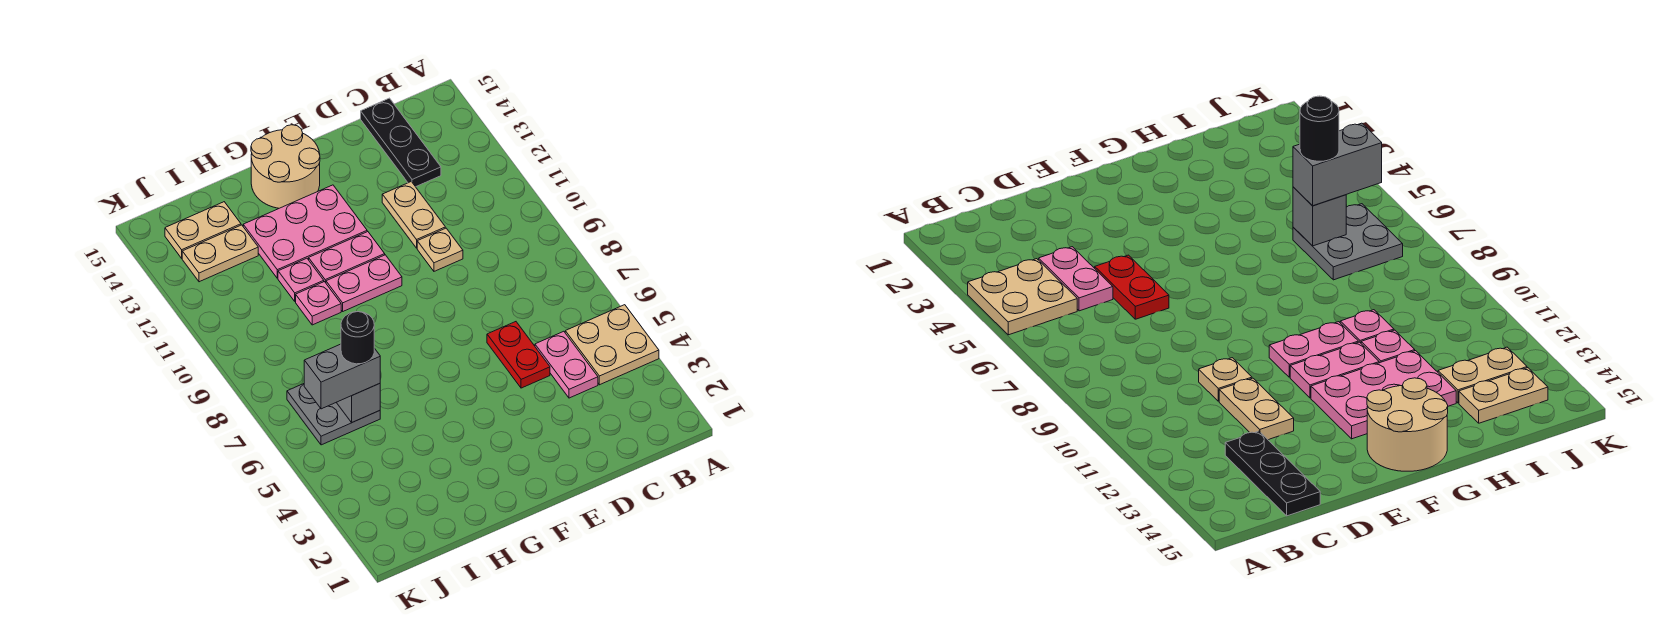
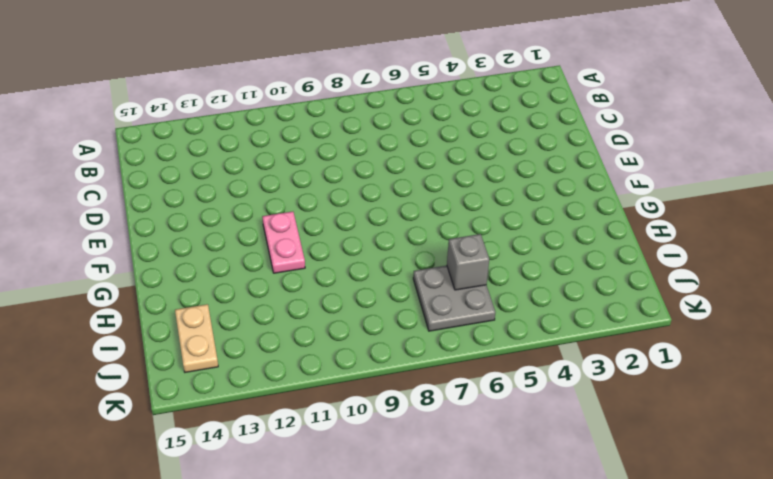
none -> tan 2x2 plate [565,305,659,385]
none -> pink 1x2 plate [535,331,598,398]
none -> black 1x3 plate [361,98,441,187]

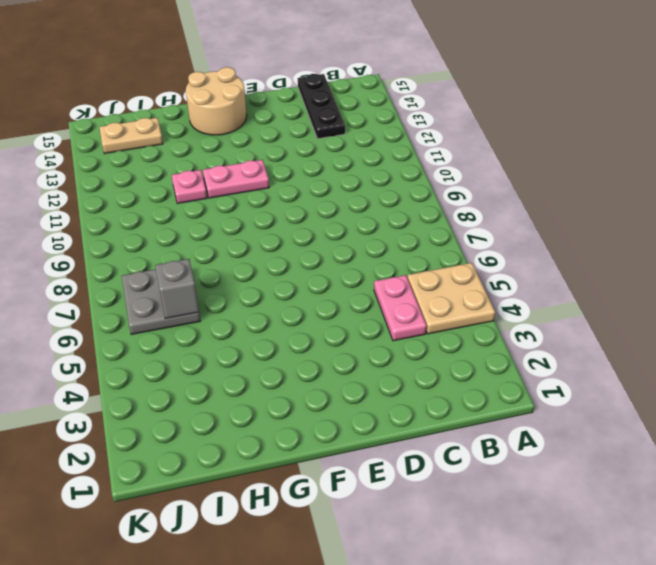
none -> red 1x2 plate [487,322,550,388]
none -> tan 1x1 plate [417,228,463,271]
none -> tan 1x2 plate [382,182,445,248]

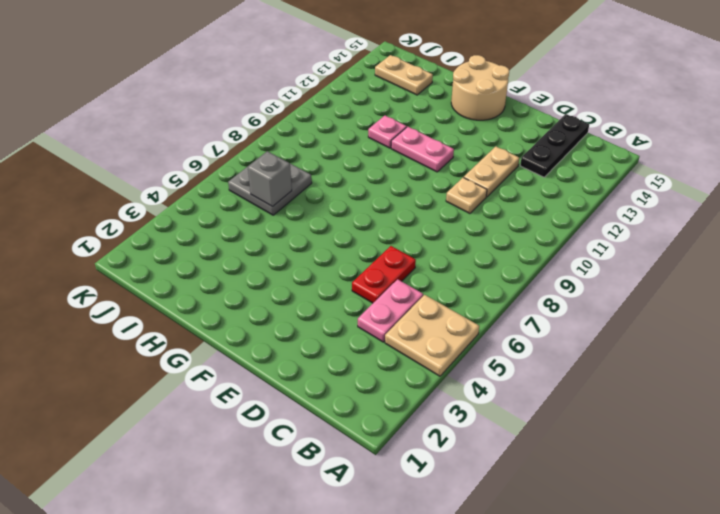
none -> pink 1x2 plate [326,255,402,311]
none -> pink 2x3 plate [243,185,367,278]
none -> pink 1x1 plate [296,282,341,325]

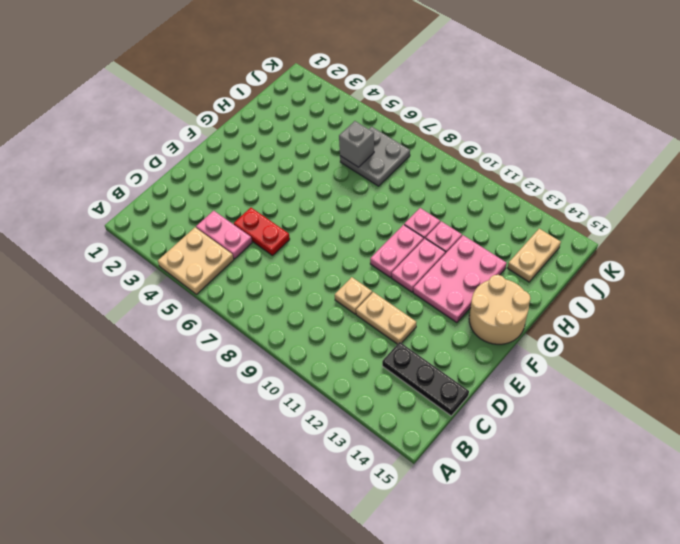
none -> tan 1x2 plate [182,225,258,282]
none -> grey 1x2 brick [304,344,380,409]
none -> black 1x1 round brick [341,312,374,364]

